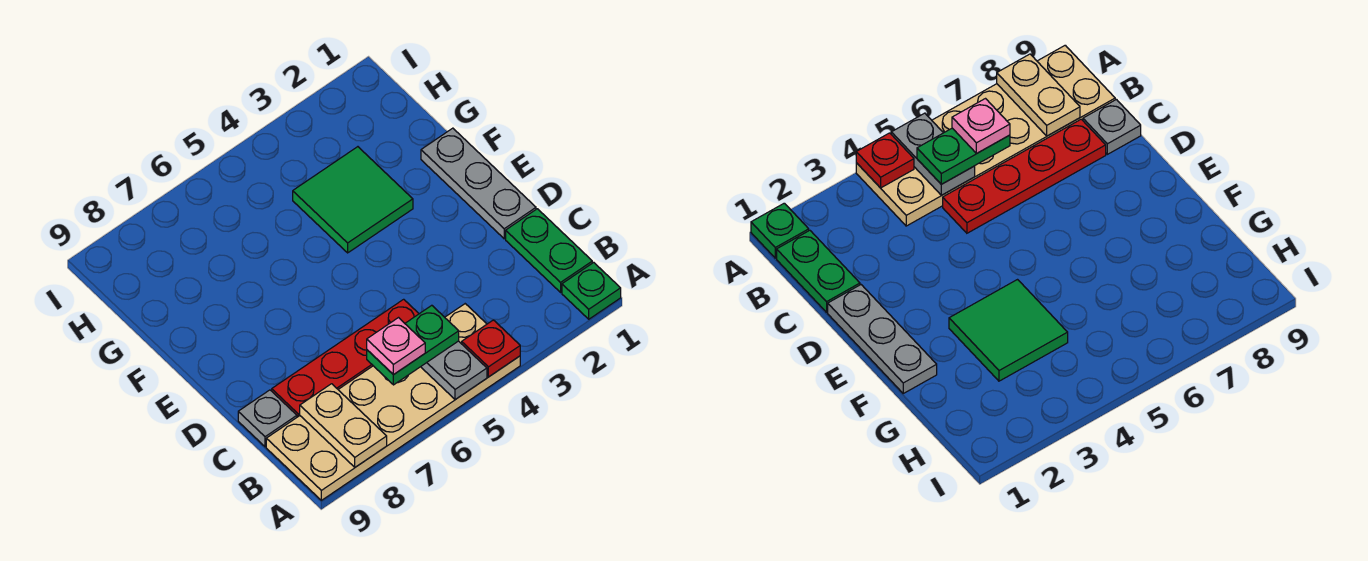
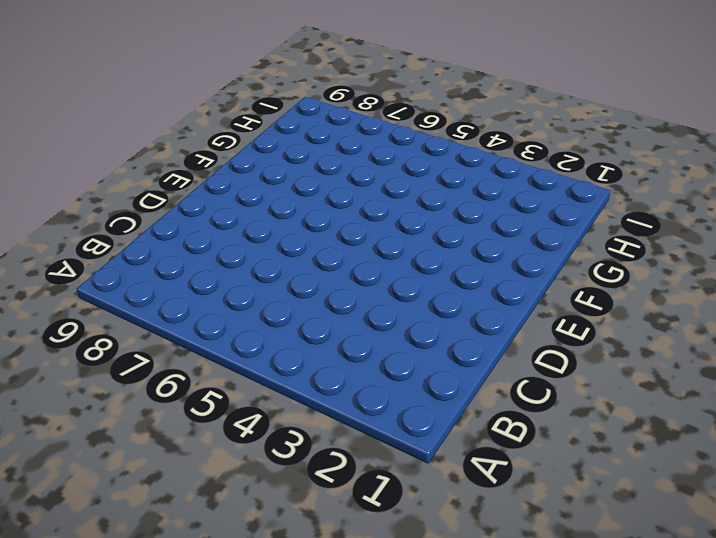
none -> green 1x1 plate [562,262,621,319]
none -> tan 2x6 plate [266,304,520,500]
none -> green 1x2 plate [506,209,592,292]

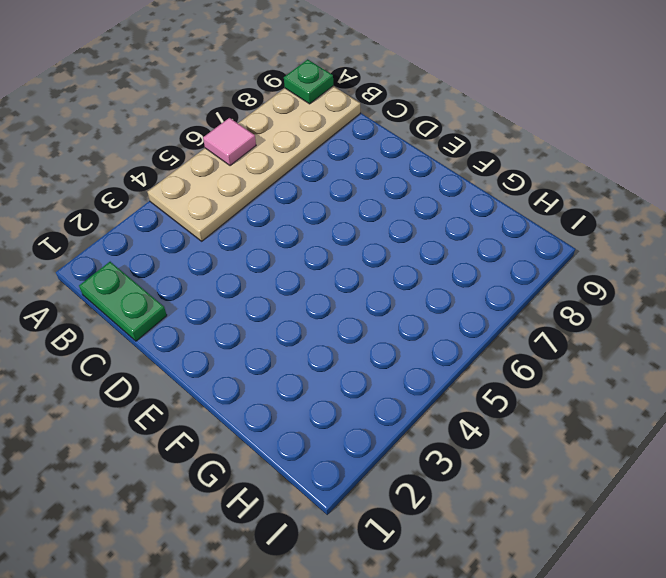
pink 1x1 tile [203,118,256,166] -> none
green 1x1 plate [284,59,333,104] -> green 1x1 plate moved to [562,262,621,319]
none -> red 1x4 plate [272,299,419,417]
none -> grey 1x1 plate [238,390,297,447]
none -> grey 1x3 plate [421,128,536,239]

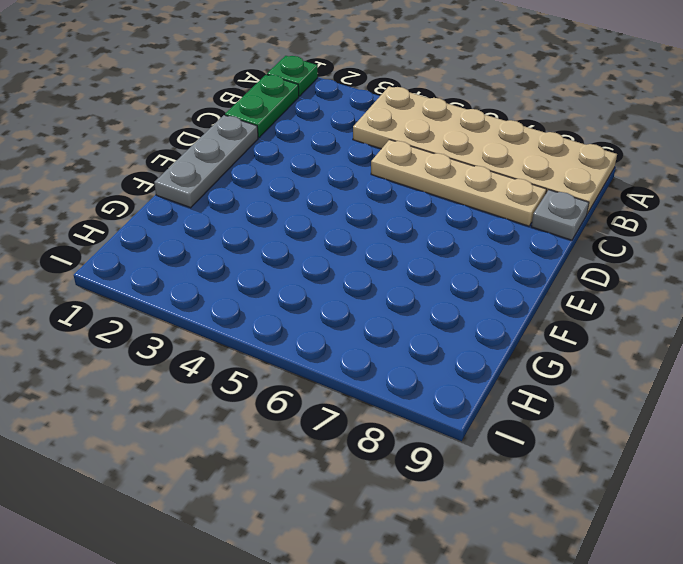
tan 1x4 plate [371,140,546,226] -> red 1x4 plate [272,299,419,417]
none -> green 2x2 tile [293,147,413,253]
none -> red 1x1 plate [462,320,520,377]
none -> grey 1x2 plate [421,341,487,400]

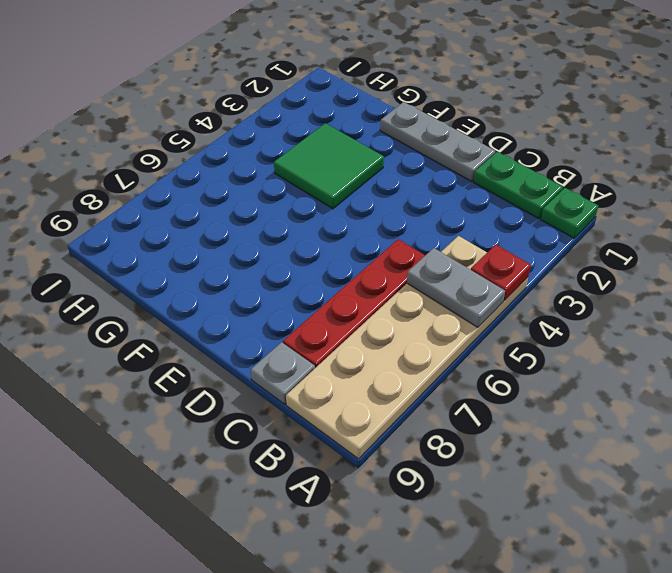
none -> tan 1x2 plate [300,384,387,467]
none -> green 1x2 plate [367,305,459,385]
none -> pink 1x1 plate [367,318,425,375]

